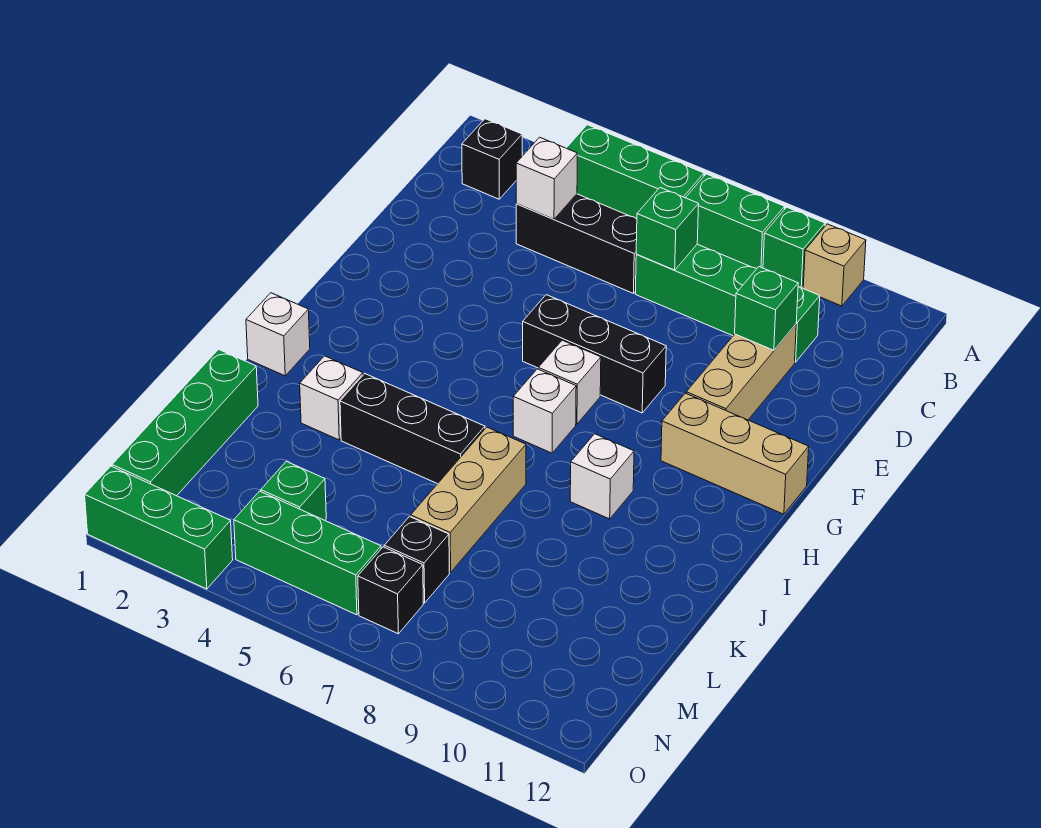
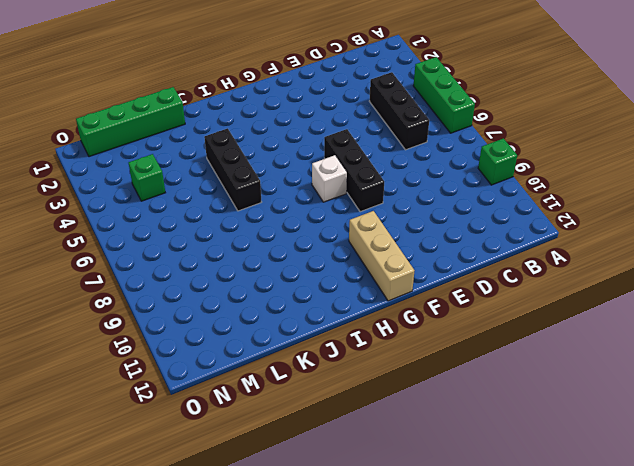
none -> green 1x2 brick [686,174,785,269]
none -> tan 1x1 brick [803,224,866,306]
none -> black 1x1 brick [462,119,522,199]

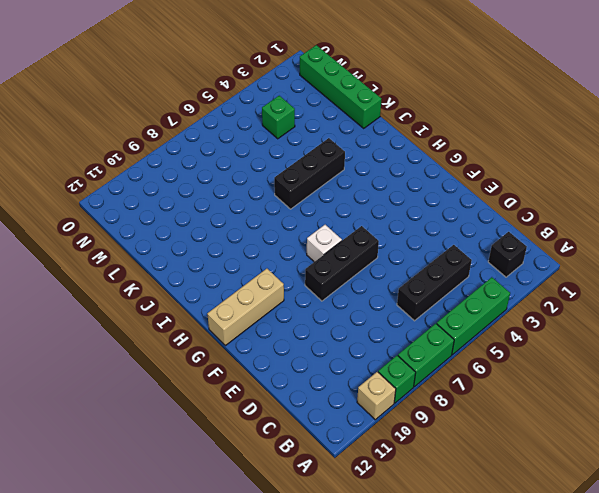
none -> green 1x4 brick [635,244,820,362]
none -> tan 1x3 brick [686,325,796,420]
none -> white 1x1 brick [513,369,576,453]

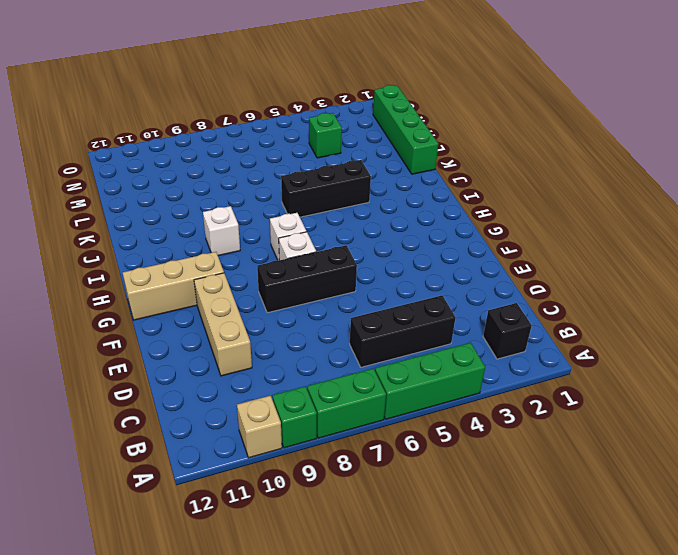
none -> green 1x4 brick [635,244,820,362]
none -> white 1x1 brick [246,293,310,376]
none -> white 1x1 brick [300,356,363,440]

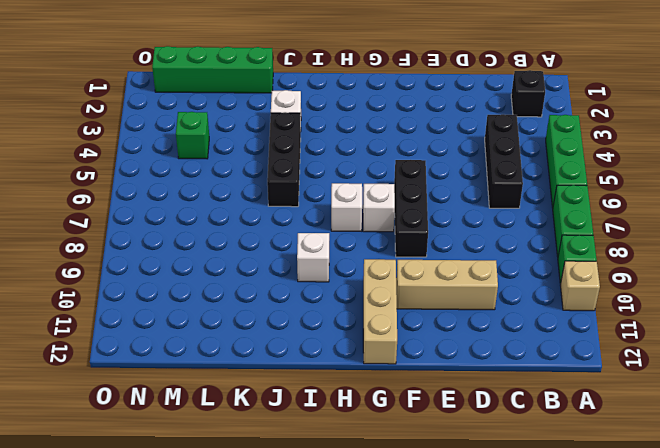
none -> green 1x4 brick [635,244,820,362]
none -> white 1x1 brick [246,293,310,376]
none -> tan 1x3 brick [411,427,526,572]

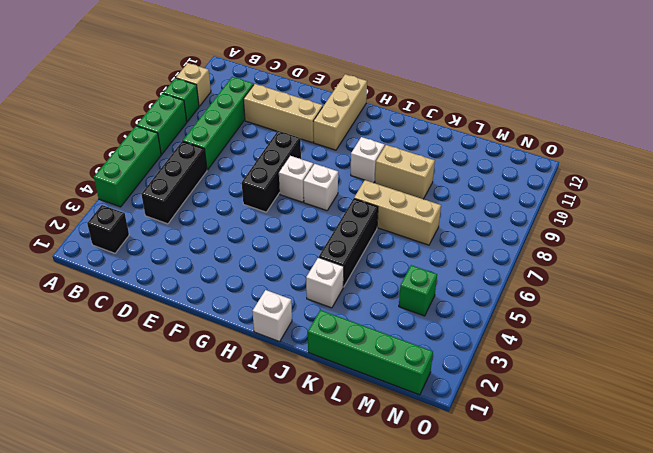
tan 1x2 brick [375,145,435,199] -> none
none -> black 1x1 brick [384,517,450,603]
none -> green 1x3 brick [234,491,381,615]
none -> black 1x1 brick [358,547,423,634]

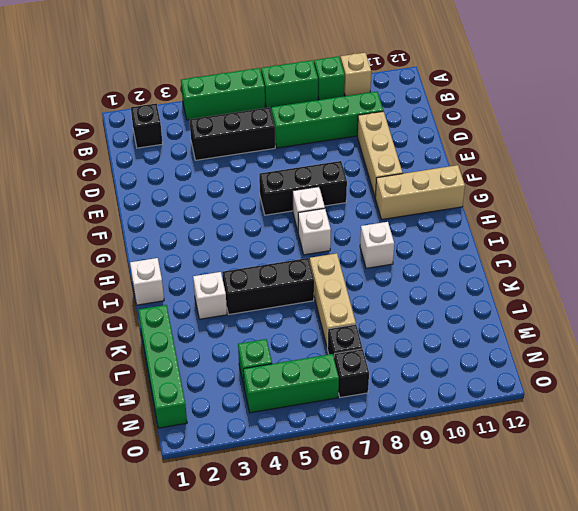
none -> green 1x3 brick [85,466,233,589]
none -> white 1x1 brick [516,137,577,219]
none -> green 1x1 brick [636,188,699,270]

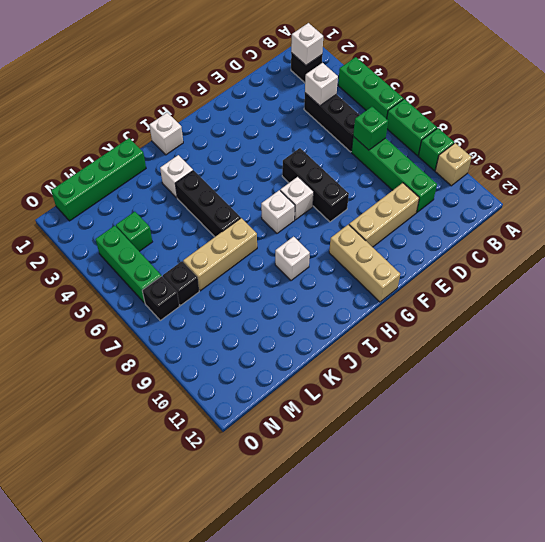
white 1x1 brick [291,23,323,65] -> none
none -> green 1x3 brick [85,466,233,589]
none -> green 1x1 brick [735,267,798,350]

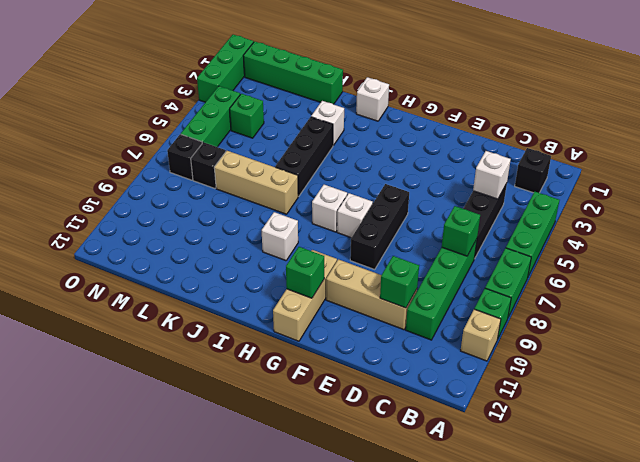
green 1x1 brick [286,247,324,298] -> none

